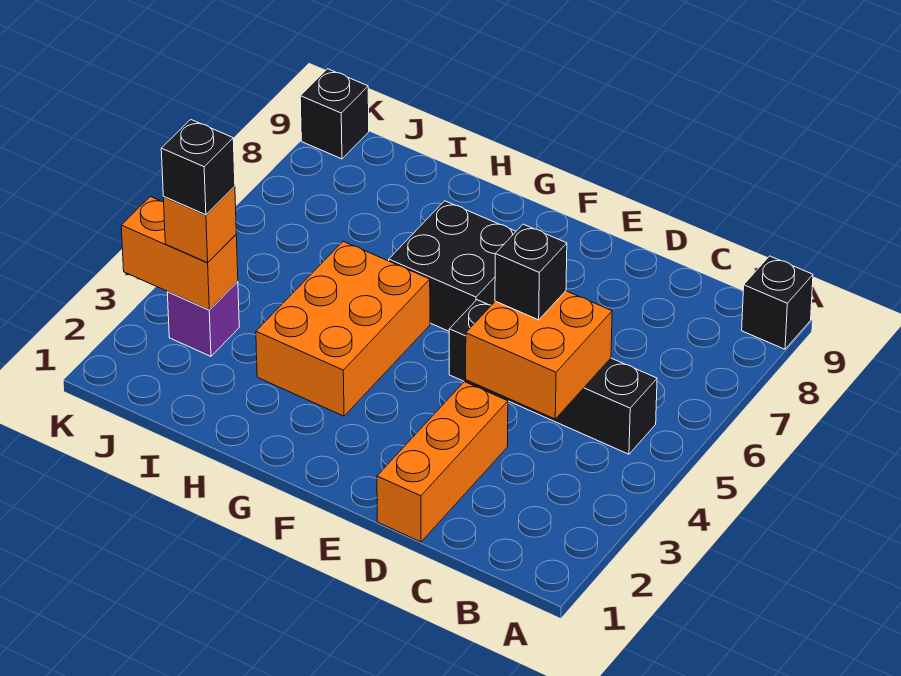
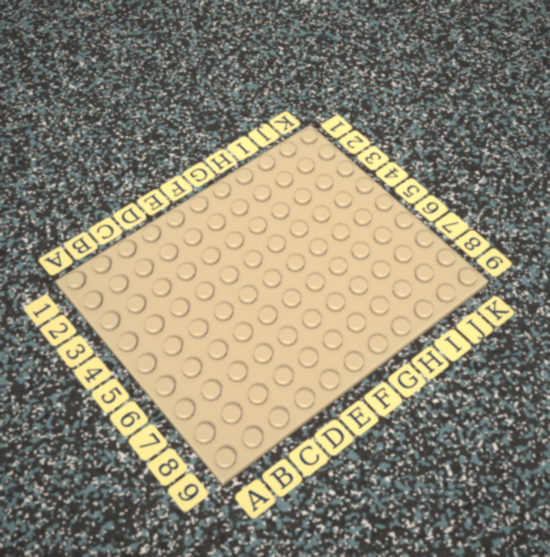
none -> black 1x1 brick [742,256,813,349]
none -> black 1x4 brick [449,300,657,454]
none -> orange 1x3 brick [377,382,508,542]

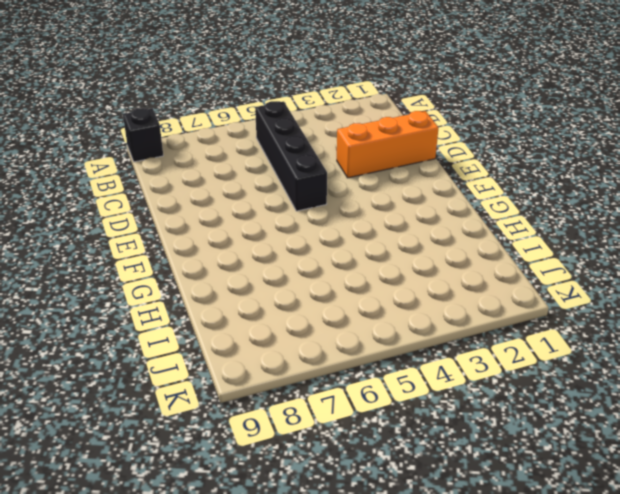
none -> black 2x2 brick [389,201,516,331]
none -> orange 2x3 brick [256,241,430,416]
none -> purple 1x1 brick [167,281,239,356]

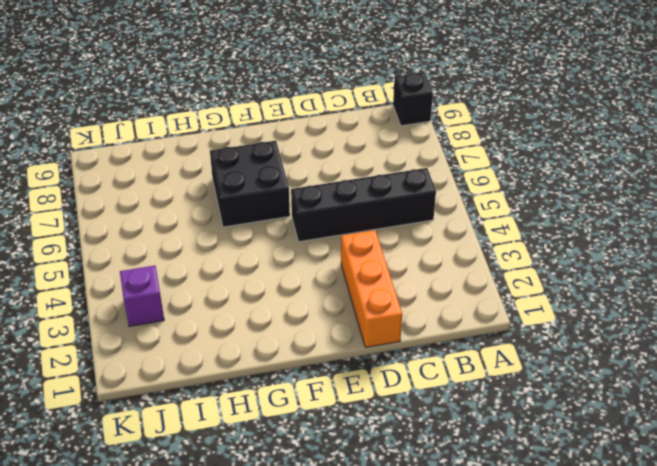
none -> orange 2x3 brick [256,241,430,416]
none -> black 1x1 brick [300,69,369,159]
none -> orange 2x2 brick [466,291,612,419]

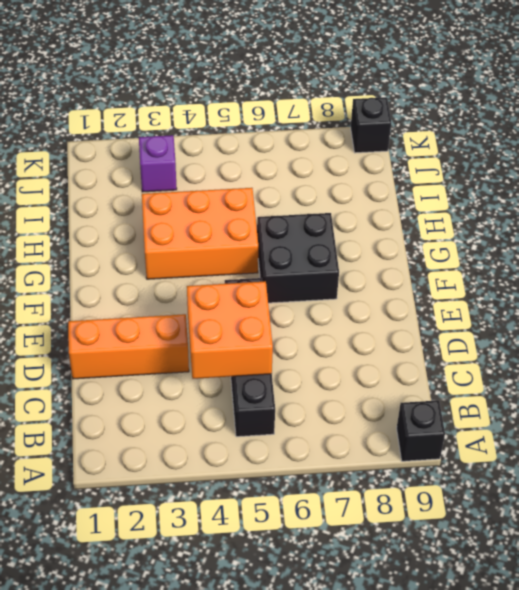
none -> orange 1x2 brick [121,197,238,310]
none -> black 1x1 brick [495,224,567,320]
none -> orange 1x1 brick [163,186,236,263]

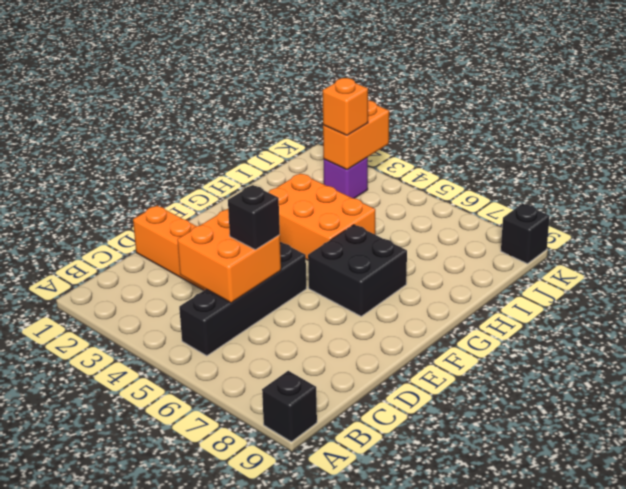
none -> black 1x1 brick [161,120,235,215]

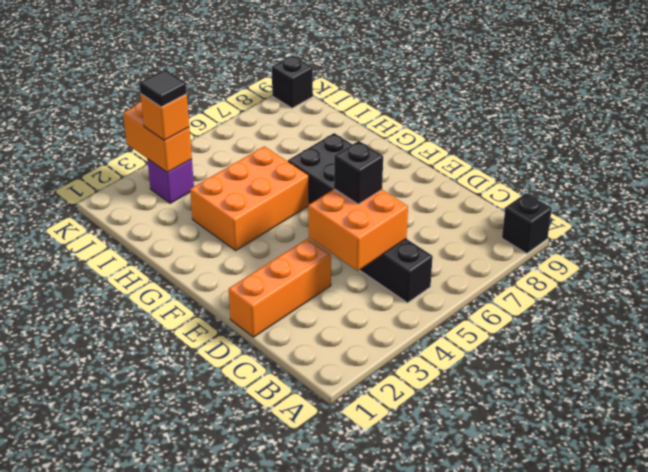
black 1x1 tile [139,69,187,107] -> black 1x1 brick [161,120,235,215]

